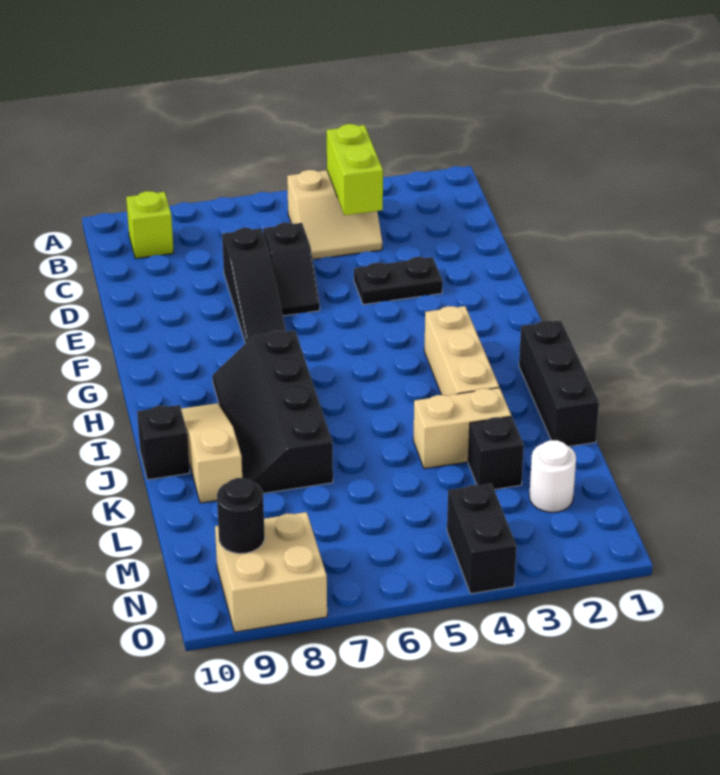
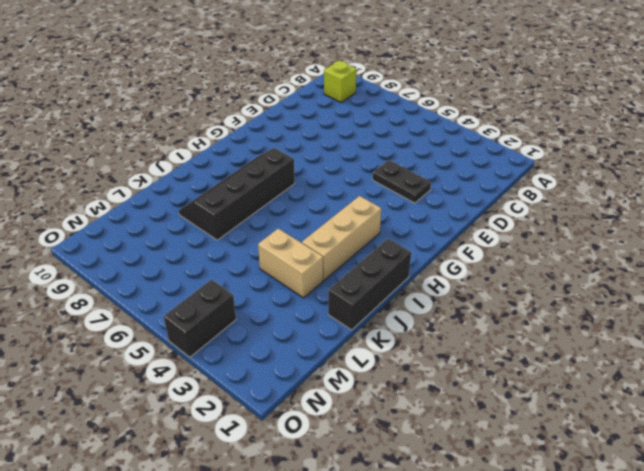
none -> tan 2x2 slope [287,170,382,260]
none -> black 1x2 slope [263,222,320,316]
none -> black 1x3 slope [222,228,286,343]

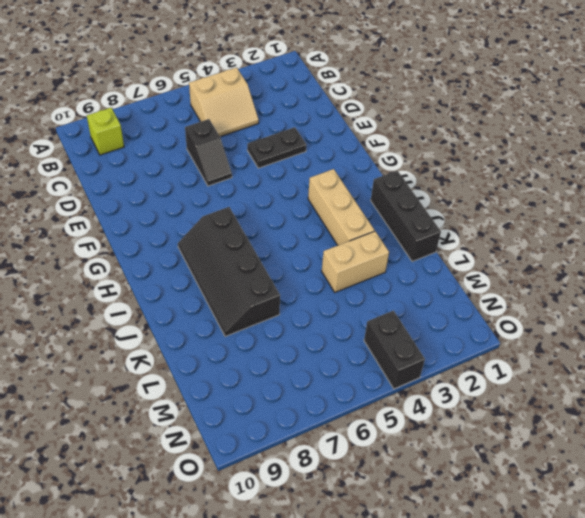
none -> black 1x3 slope [222,228,286,343]
none -> tan 1x3 slope [181,403,242,503]
none -> black 1x1 brick [137,405,190,480]

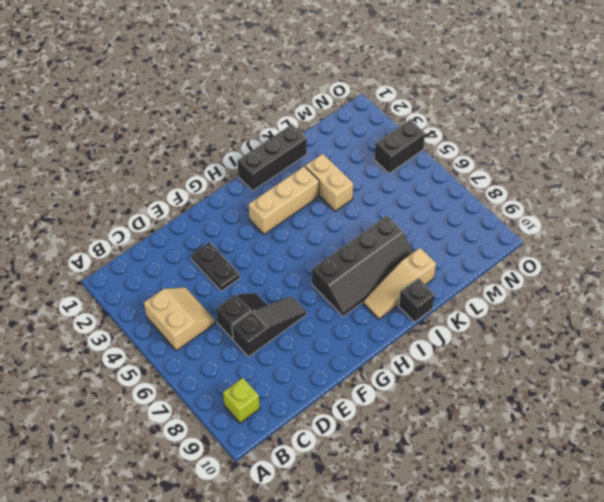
none -> black 1x1 brick [468,416,524,490]
none -> white 1x1 round brick [529,440,576,512]
none -> tan 2x2 brick [215,512,327,632]

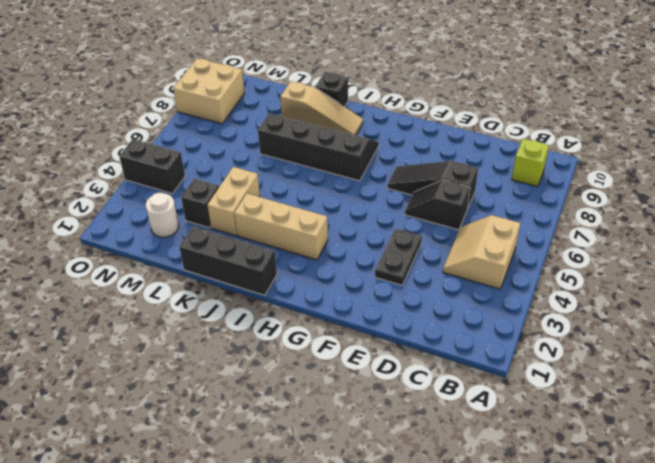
none -> lime 1x2 brick [327,124,383,215]
none -> black 1x1 round brick [217,478,265,554]

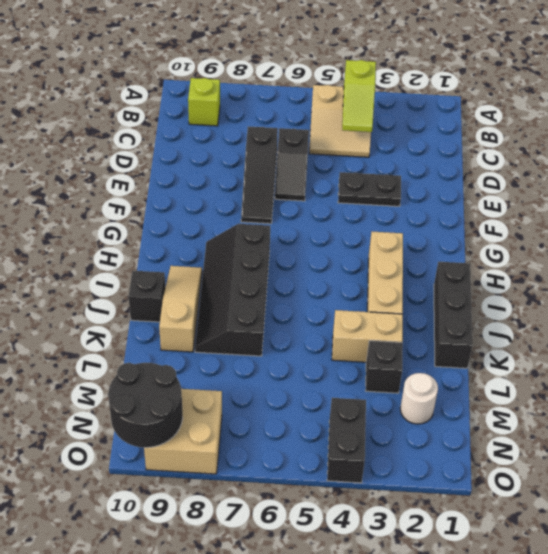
lime 1x2 slope [342,60,376,132] -> lime 1x2 brick [327,124,383,215]
black 2x2 round brick [108,363,183,448] -> black 1x1 round brick [217,478,265,554]

